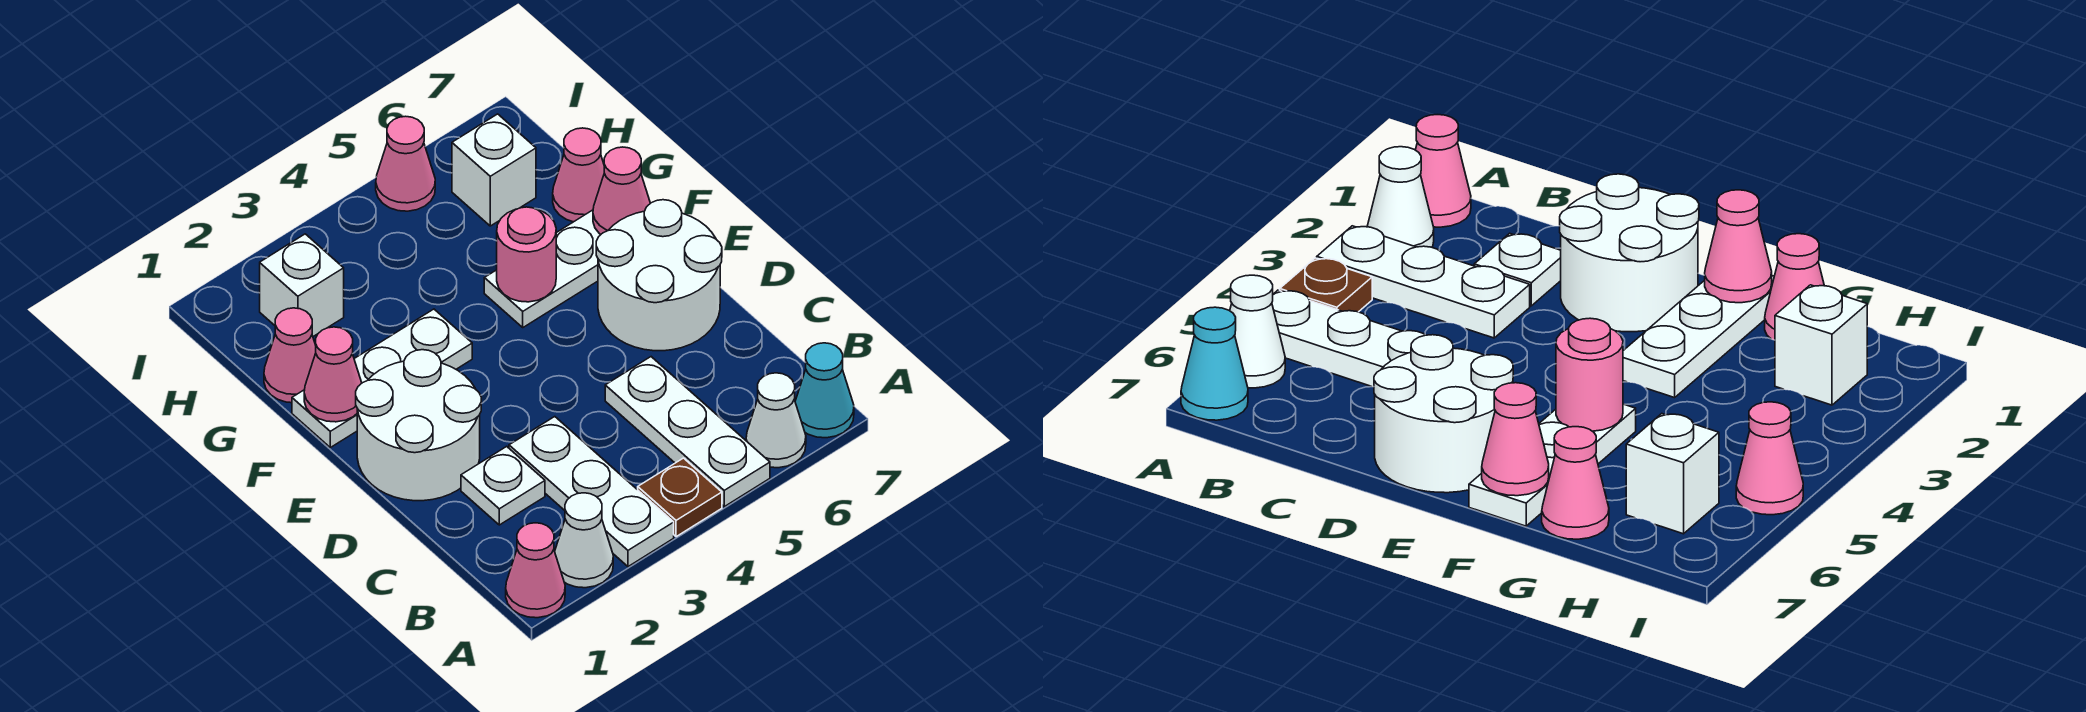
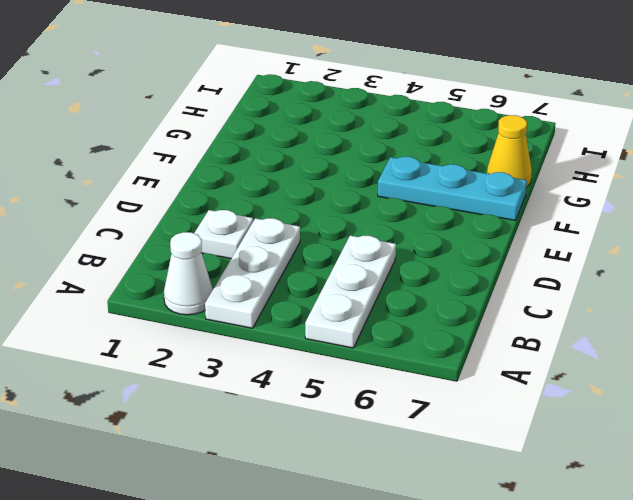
cyan 1x3 plate [378,156,527,220] -> white 1x3 plate [484,210,600,327]
yellow 1x1 cone [487,115,532,187] -> pink 1x1 cone [553,128,604,222]
none -> pink 1x1 cone [506,523,565,618]
none -> brown 1x1 plate [638,458,722,537]
none -> white 1x1 cone [746,373,806,468]

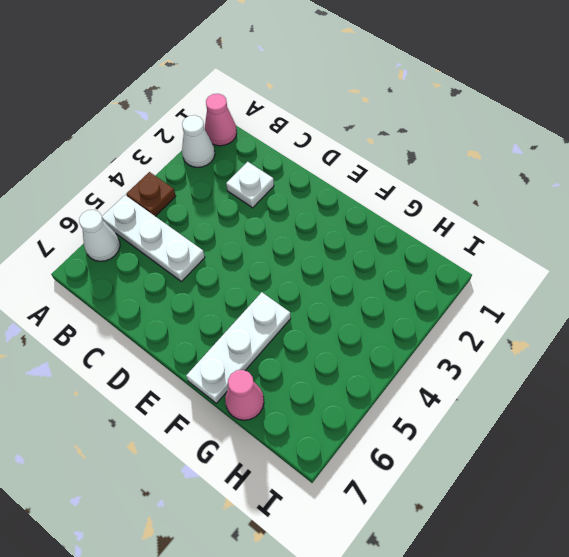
none -> white 1x3 plate [509,417,674,567]
none -> cyan 1x1 cone [795,343,854,438]
none -> white 2x2 round brick [356,350,481,501]

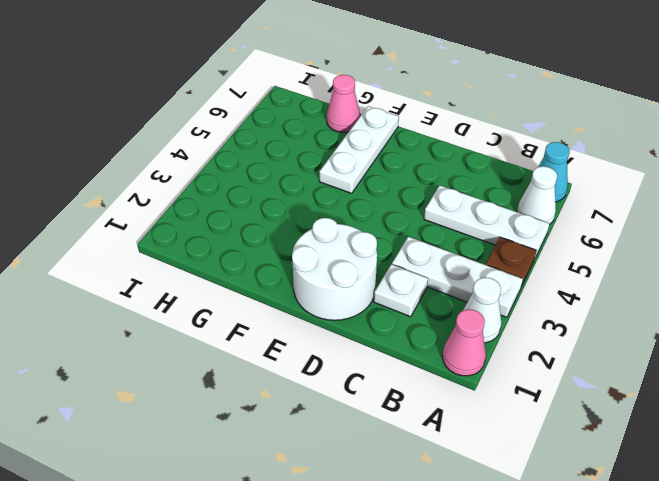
none -> white 2x2 round brick [596,200,722,351]
none -> white 1x3 plate [292,309,472,447]
none -> pink 1x1 cone [264,308,316,403]

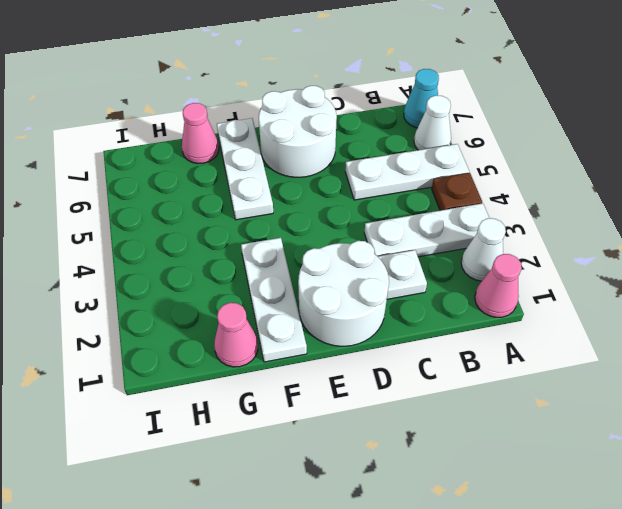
none -> white 1x1 brick [260,234,344,336]
none -> white 1x1 brick [452,114,536,226]
none -> pink 1x1 cone [376,116,435,211]

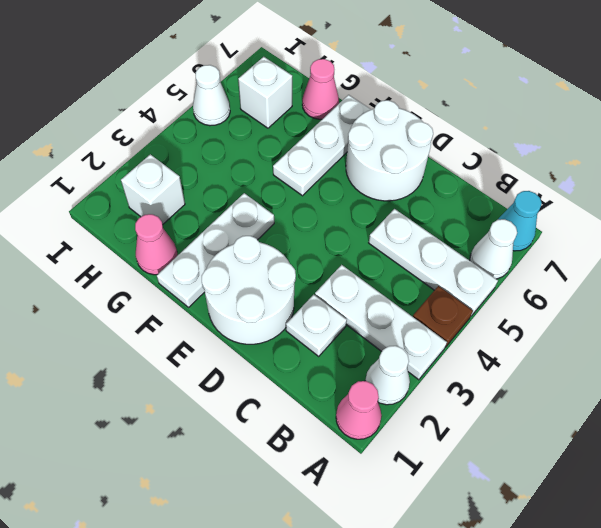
white 1x1 cone [193,65,230,126] -> pink 1x1 cone [376,116,435,211]
none -> pink 1x1 cone [304,327,362,422]
none -> pink 1x1 round brick [497,207,556,302]
none -> pink 1x1 cone [593,147,650,235]

